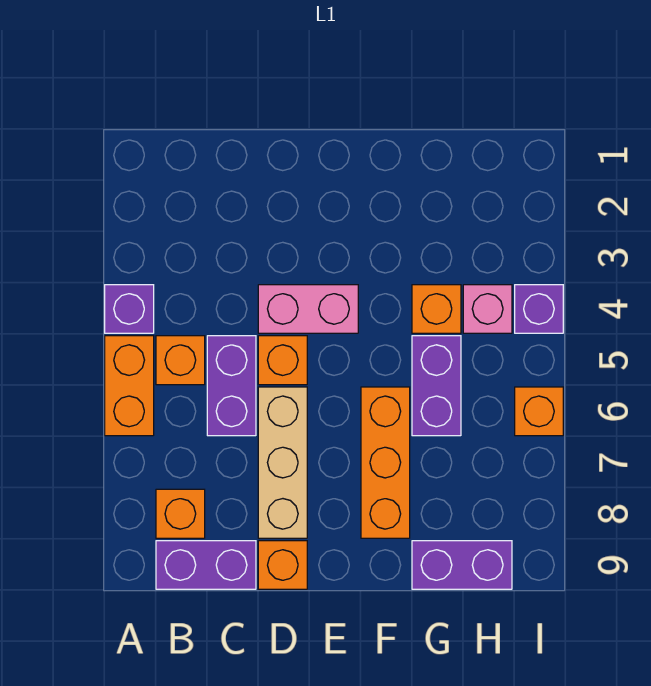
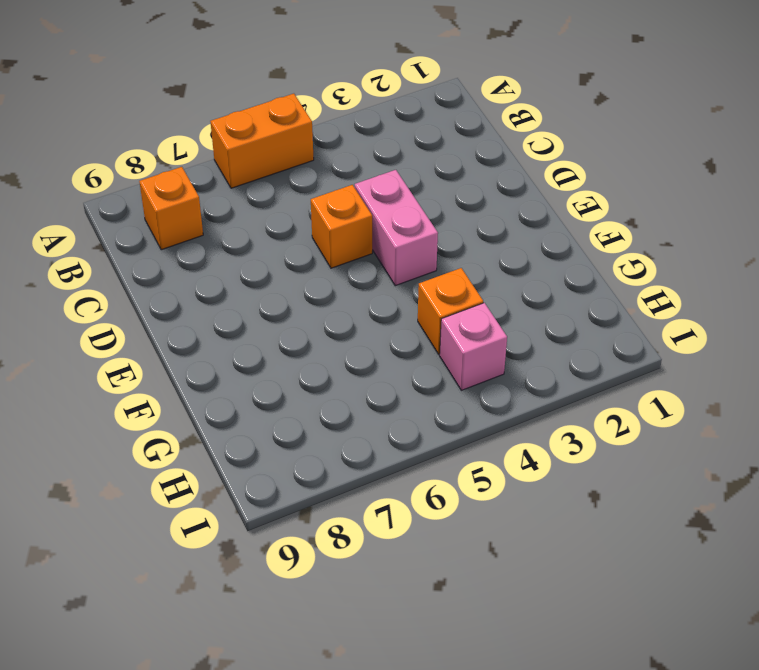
none -> purple 1x1 brick [105,285,154,333]
none -> orange 1x1 brick [156,336,205,385]
none -> purple 1x2 brick [156,541,256,589]

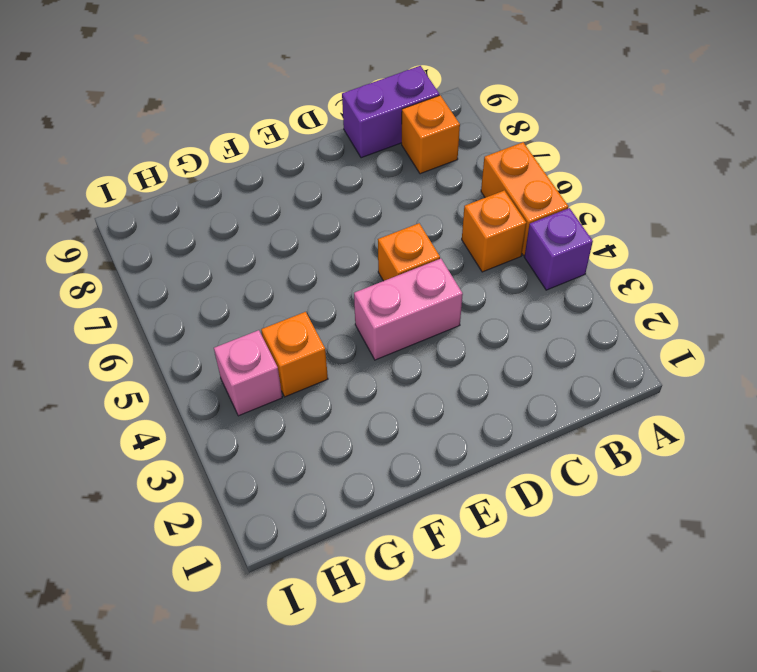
none -> purple 1x2 brick [207,336,256,436]
none -> tan 1x3 brick [258,387,307,538]
none -> orange 1x1 brick [258,541,307,589]

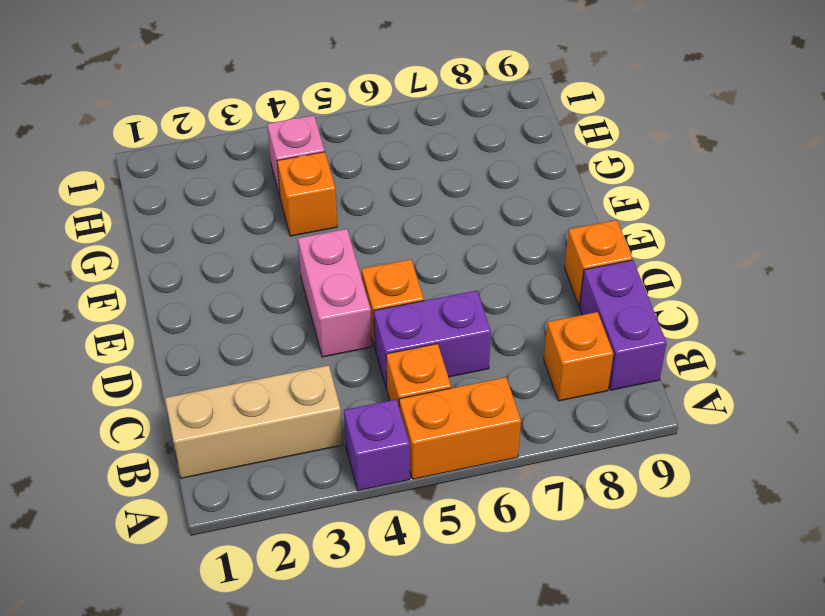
tan 1x3 brick [165,365,343,478] -> tan 1x3 brick moved to [258,387,307,538]
none -> orange 1x3 brick [361,387,410,538]
none -> purple 1x2 brick [412,336,461,436]
none -> purple 1x2 brick [412,541,512,589]

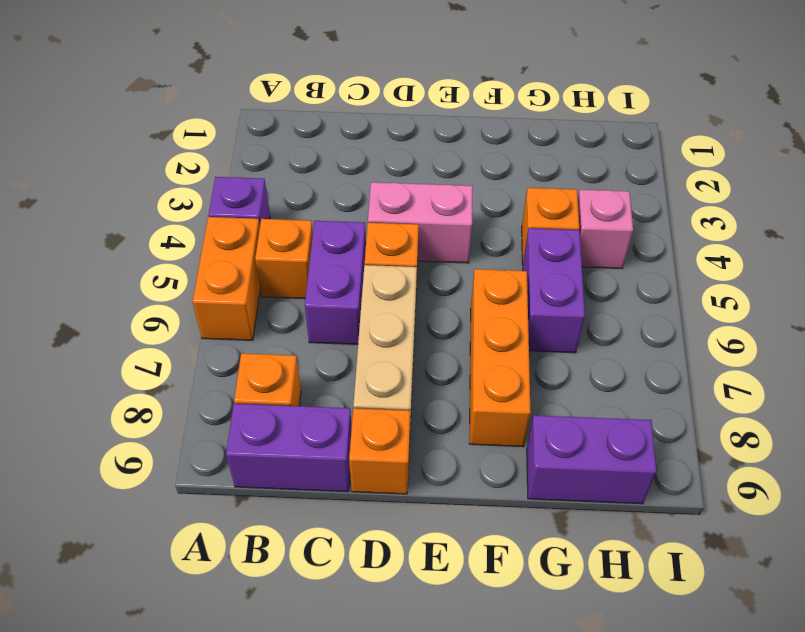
none -> purple 1x1 brick [515,285,563,333]
none -> orange 1x1 brick [515,387,563,436]

